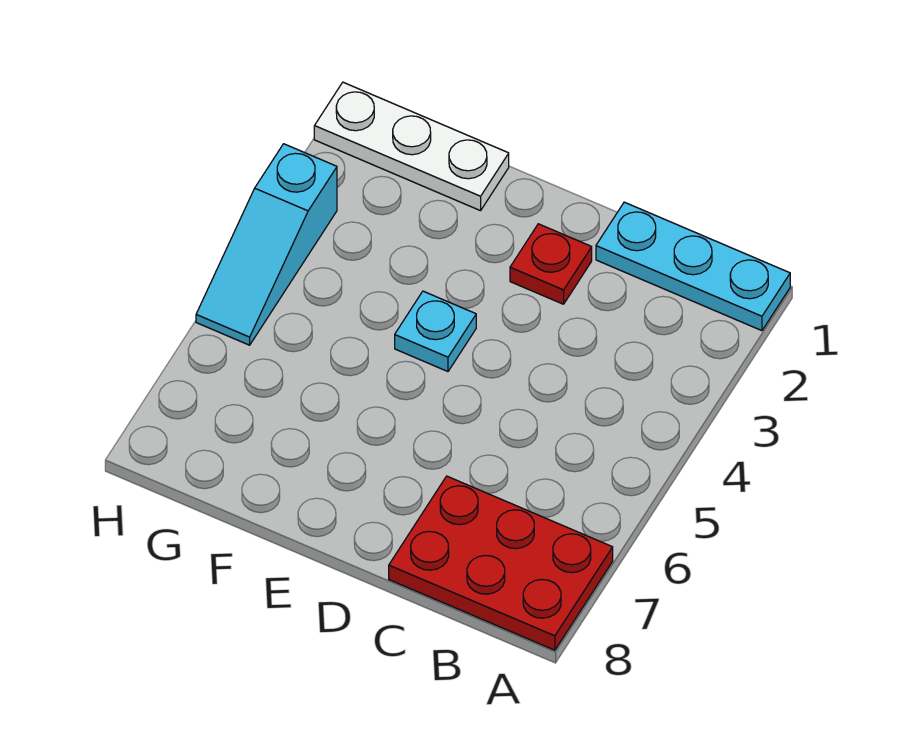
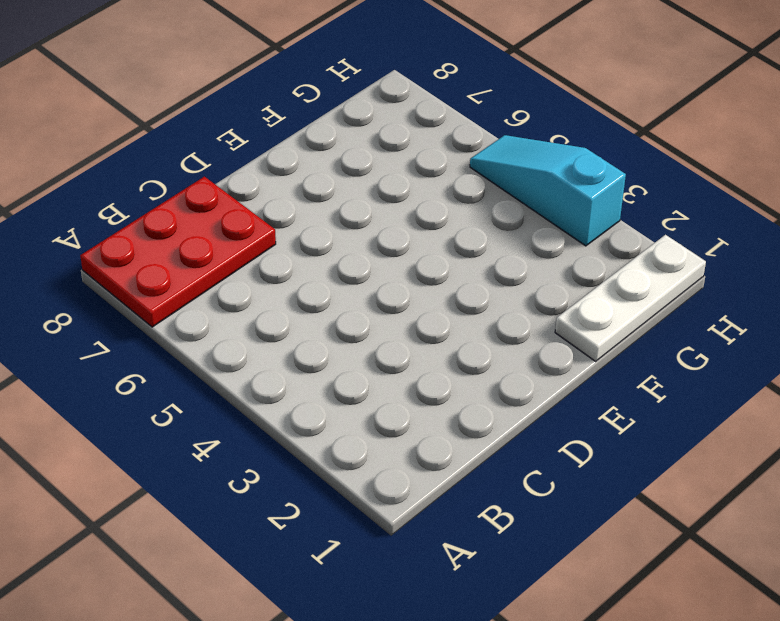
none -> cyan 1x3 plate [596,202,790,331]
none -> red 1x1 plate [510,224,592,304]

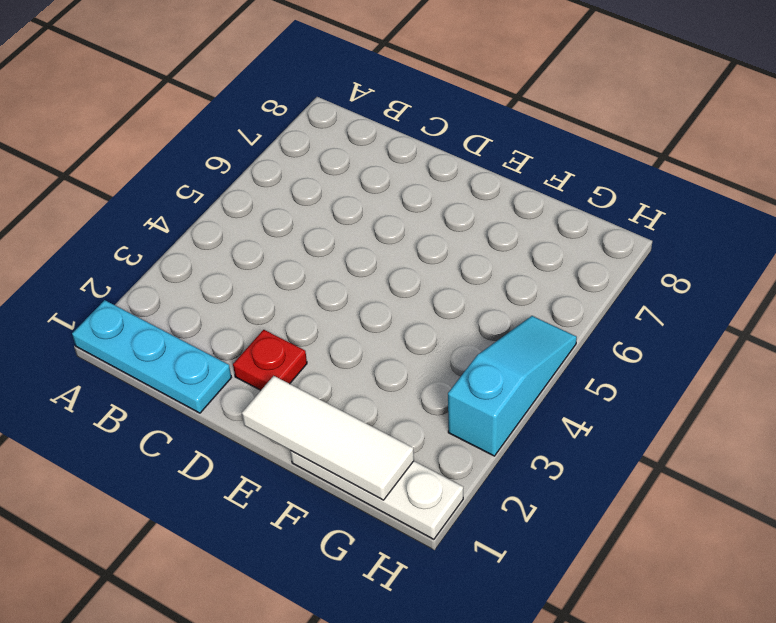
white 1x3 tile [242,376,414,500] -> none
none -> red 2x3 plate [389,476,613,650]
none -> cyan 1x1 plate [395,291,476,371]

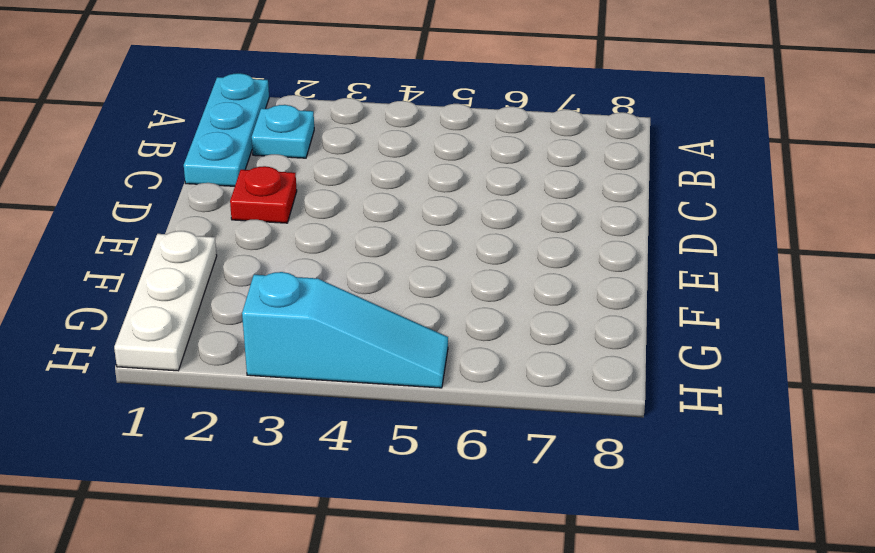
cyan 1x1 plate [252,105,314,158] -> cyan 1x1 plate moved to [395,291,476,371]
none -> red 2x3 plate [389,476,613,650]

